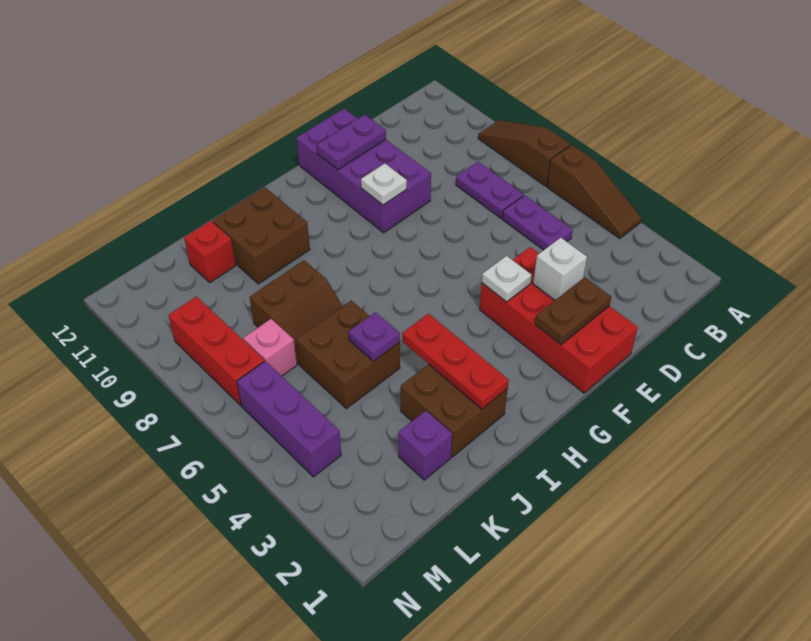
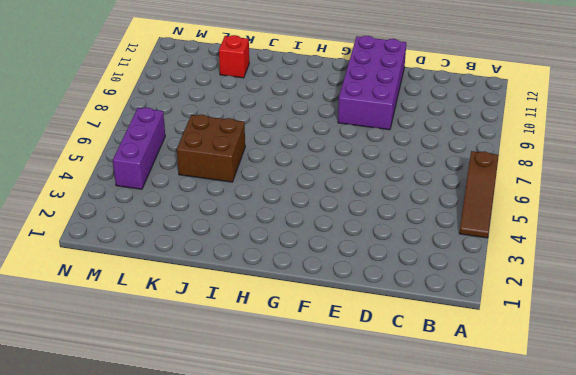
none -> brown 1x3 slope [478,120,570,186]
none -> purple 1x2 plate [502,195,573,250]
none -> purple 1x2 plate [456,162,523,218]

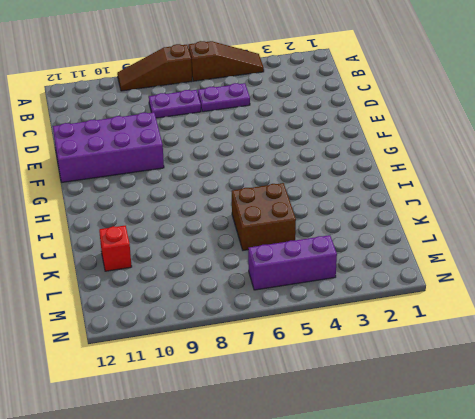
none -> red 2x4 brick [480,247,638,393]
none -> brown 2x2 brick [401,364,508,457]
none -> brown 2x2 brick [212,187,310,284]

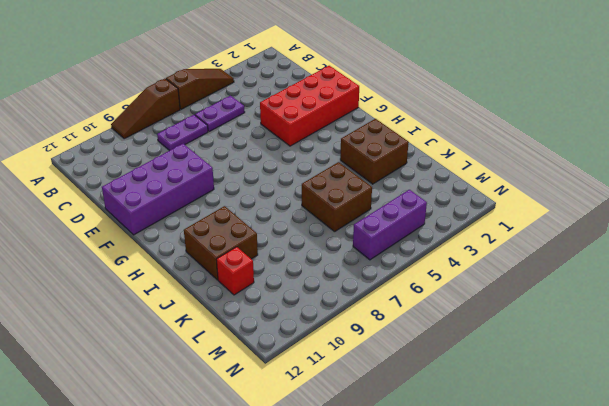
none -> brown 2x2 slope [250,260,342,364]
none -> purple 1x1 brick [399,411,452,480]
none -> pink 1x1 brick [243,319,297,376]

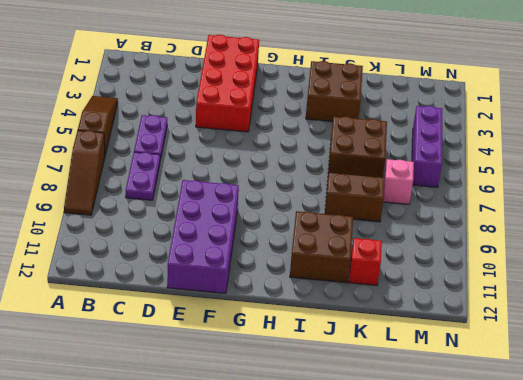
none -> purple 1x1 brick [399,411,452,480]
none -> red 1x3 brick [168,297,264,405]
none -> brown 1x2 plate [535,277,611,345]

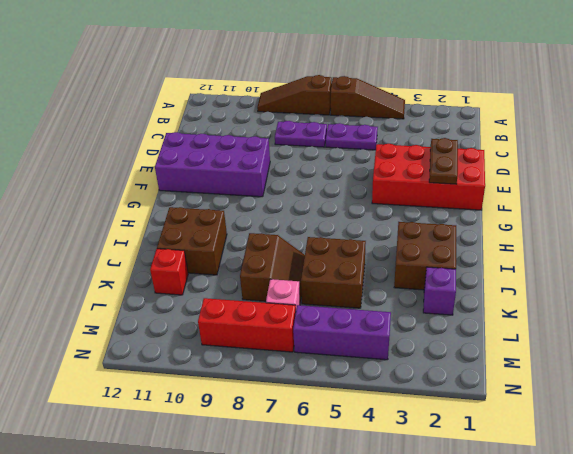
none -> white 1x1 brick [533,238,587,300]
none -> purple 1x2 plate [317,115,386,170]
none -> white 1x1 plate [482,256,532,302]

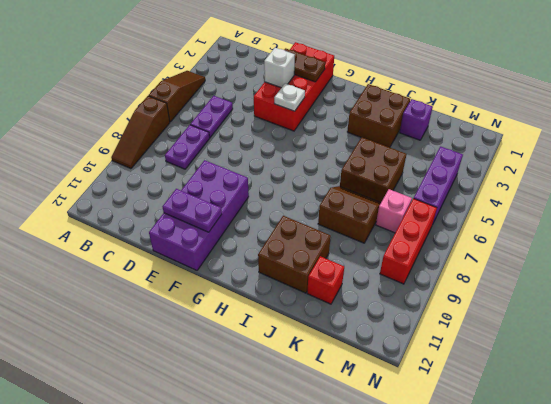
none -> white 1x1 plate [361,163,407,205]
none -> red 1x3 plate [402,314,509,409]
none -> purple 1x1 plate [349,312,400,361]

